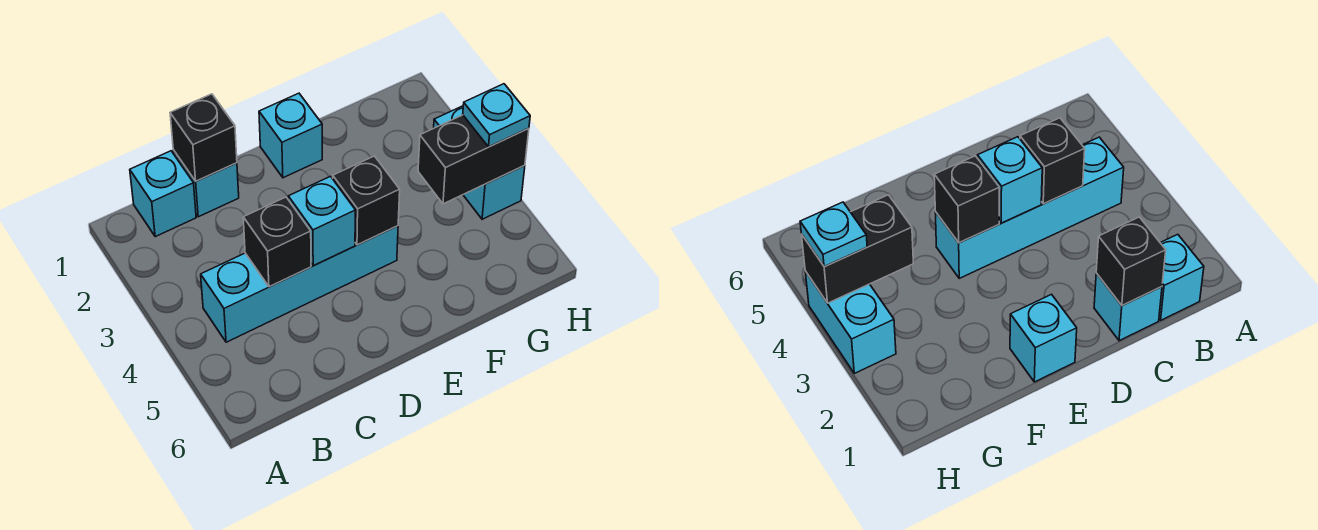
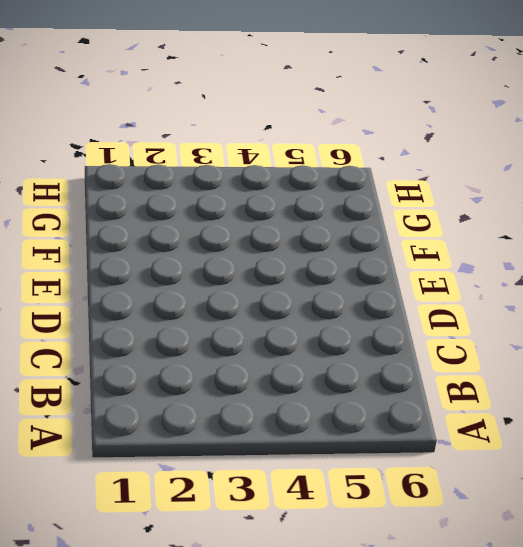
none -> cyan 1x1 brick [130,151,196,237]
none -> cyan 1x4 brick [201,226,398,342]

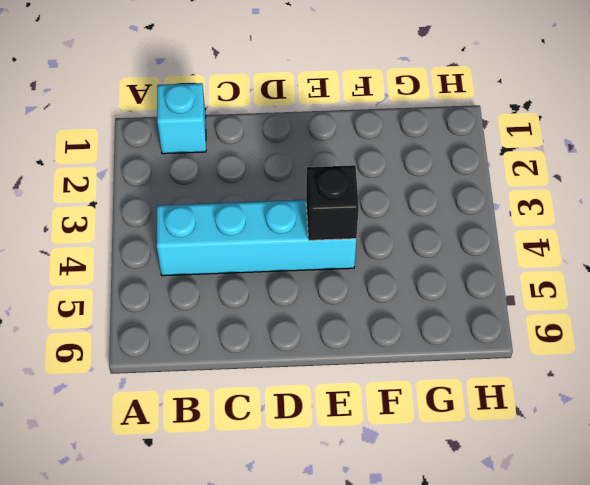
none -> cyan 1x1 brick [173,150,239,217]
none -> cyan 1x1 brick [259,93,322,178]

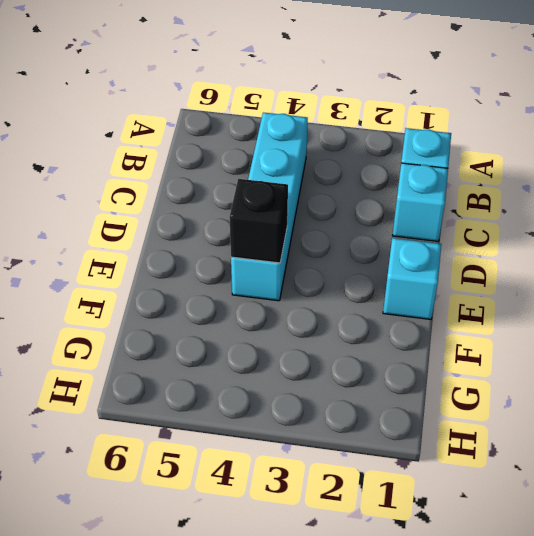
none -> cyan 1x2 brick [434,106,525,219]
none -> black 1x1 brick [170,94,237,181]

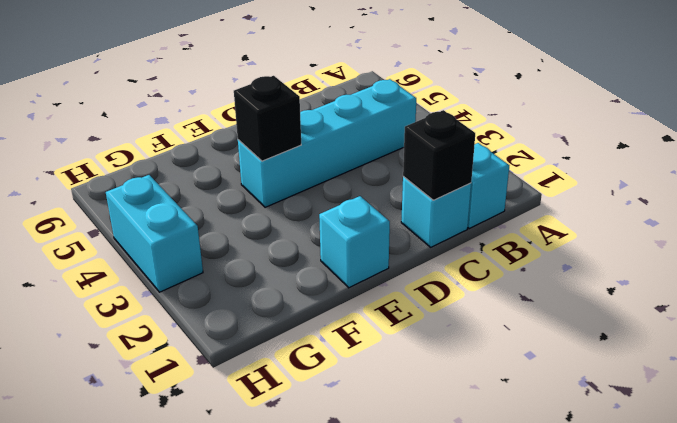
none -> black 1x1 brick [243,197,311,287]
none -> cyan 1x1 brick [288,176,355,266]

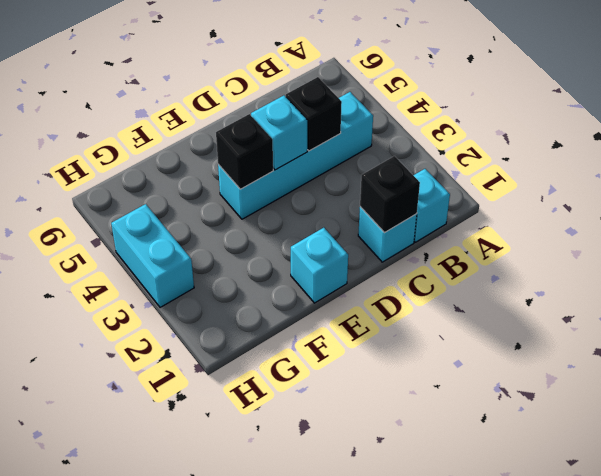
none -> black 1x2 brick [418,115,529,204]
none -> cyan 1x1 plate [463,84,530,147]

